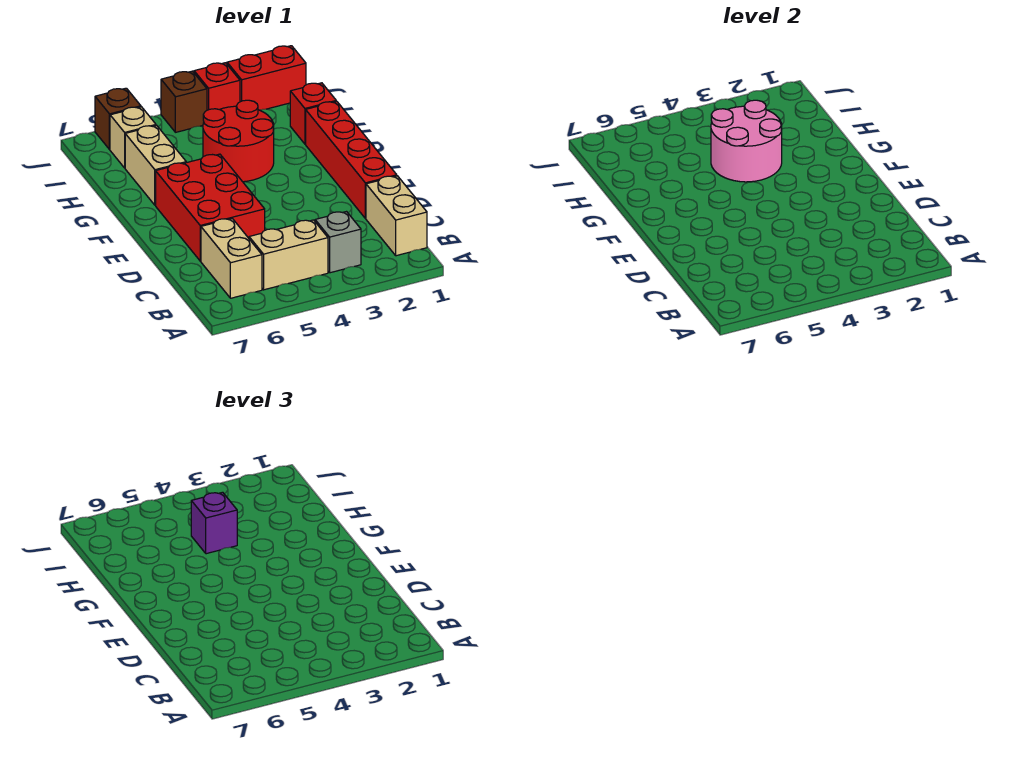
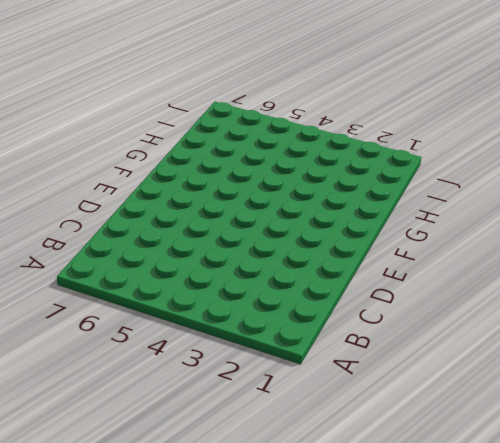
none -> tan 1x2 brick [366,176,427,256]
none -> grey 1x1 brick [315,212,361,273]
none -> tan 1x2 brick [249,220,328,290]

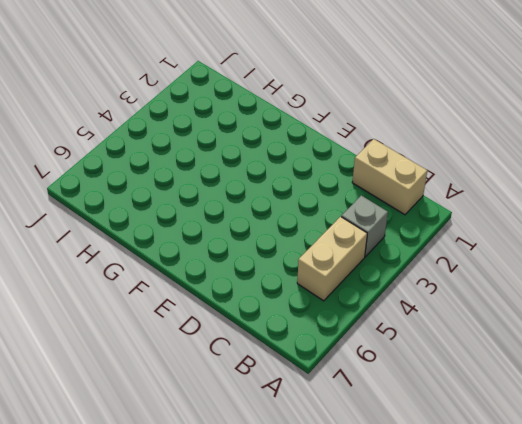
none -> tan 1x2 brick [201,219,262,298]
none -> red 1x4 brick [306,101,397,219]
none -> red 2x3 brick [156,154,265,261]

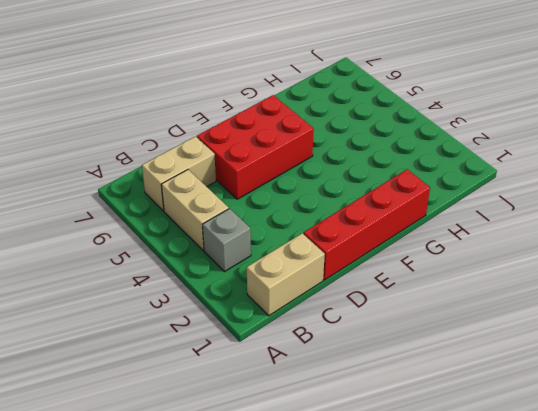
none -> red 2x2 round brick [203,100,274,182]
none -> tan 1x2 brick [125,125,186,205]
none -> red 1x1 brick [290,83,336,144]

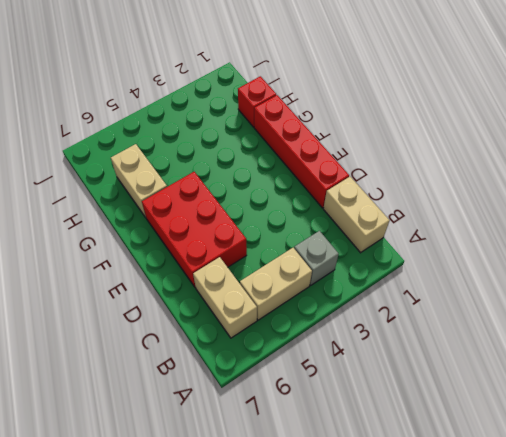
none -> red 2x2 round brick [203,100,274,182]
none -> tan 1x1 brick [110,107,156,168]
none -> red 1x2 brick [227,46,306,110]

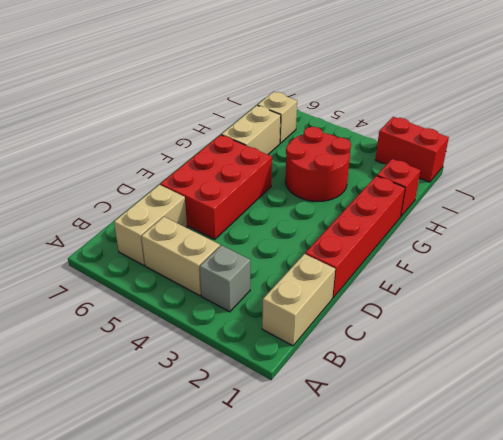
none -> red 1x1 brick [194,63,240,110]
none -> brown 1x1 brick [161,71,207,132]
none -> brown 1x1 brick [95,88,141,150]

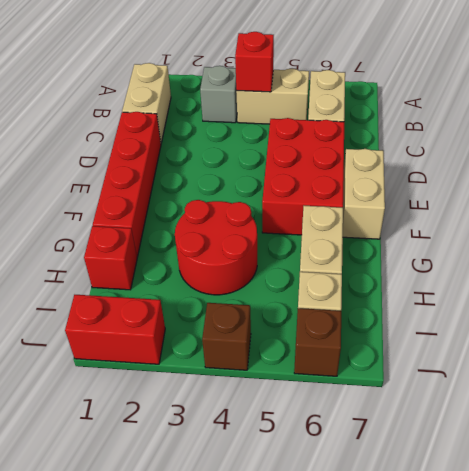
red 1x1 brick [235,32,274,92] -> red 1x1 brick moved to [194,63,240,110]
tan 1x2 brick [343,149,385,239] -> none
none -> pink 2x2 round brick [711,100,782,182]
none -> purple 1x1 brick [191,492,237,554]

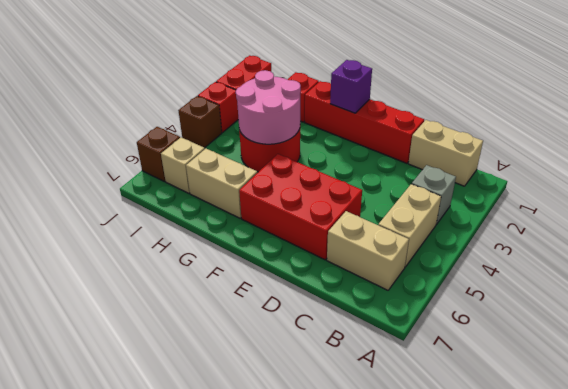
purple 1x1 brick [330,60,372,113] -> purple 1x1 brick moved to [191,492,237,554]

